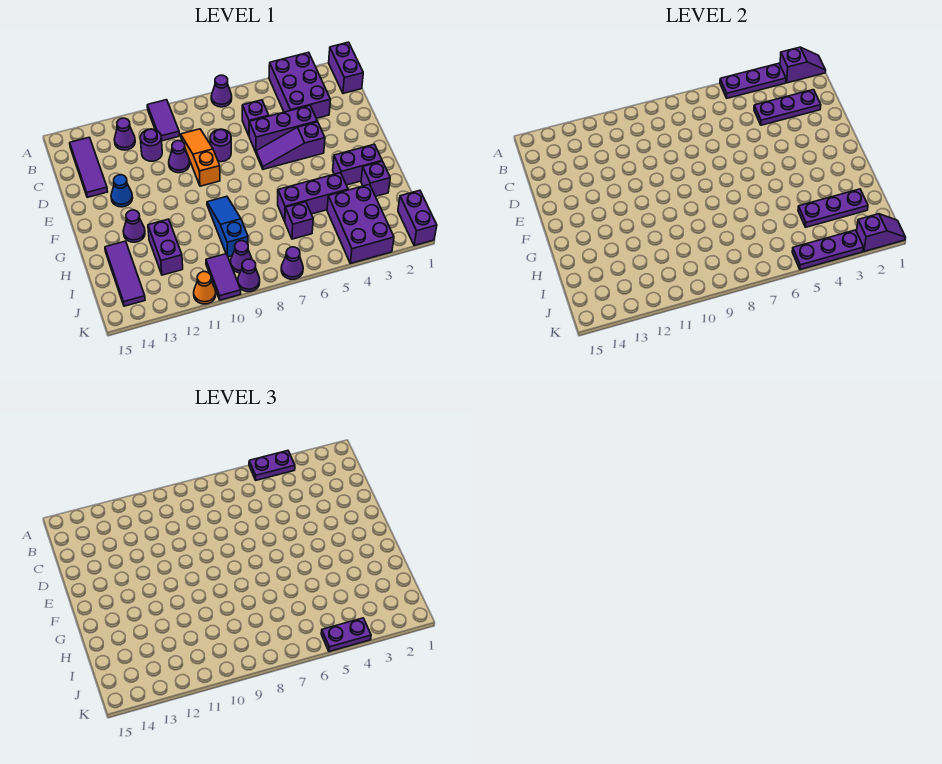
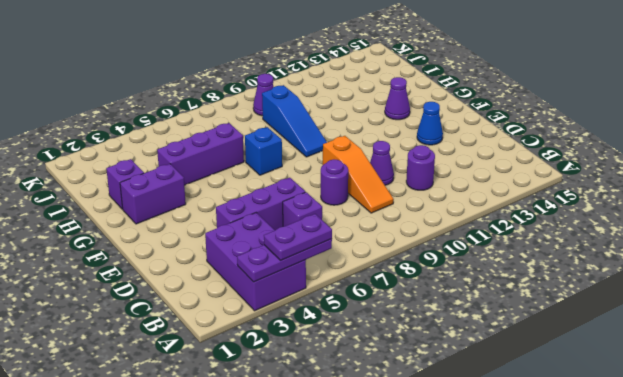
blue 1x1 brick [245,127,282,175] -> none
none -> purple 1x2 brick [329,42,363,93]
none -> purple 1x1 cone [211,75,232,107]
none -> purple 1x2 tile [147,100,179,141]
none -> purple 1x1 cone [114,118,135,150]

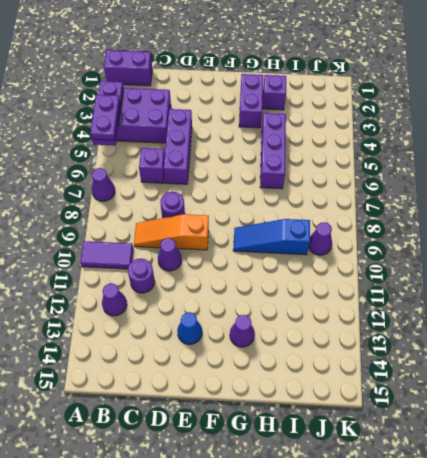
none -> purple 1x3 tile [70,137,108,197]
none -> purple 1x3 slope [256,122,325,169]
none -> purple 1x2 brick [148,219,183,275]
none -> purple 1x3 tile [105,241,145,306]

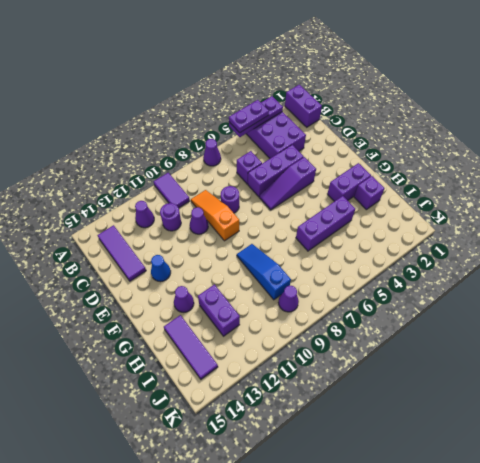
none -> purple 2x3 brick [327,184,394,264]
none -> purple 1x1 brick [285,202,313,239]
none -> purple 1x2 brick [398,190,437,246]
none -> purple 1x2 tile [206,254,241,300]

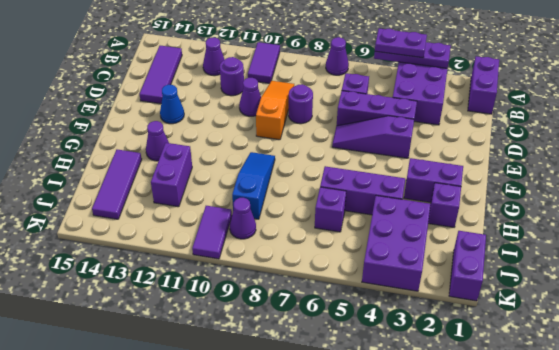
none -> purple 1x1 cone [281,247,303,279]
none -> purple 1x1 cone [238,259,260,292]
none -> orange 1x1 cone [194,272,216,304]
none -> purple 1x2 slope [780,47,826,83]

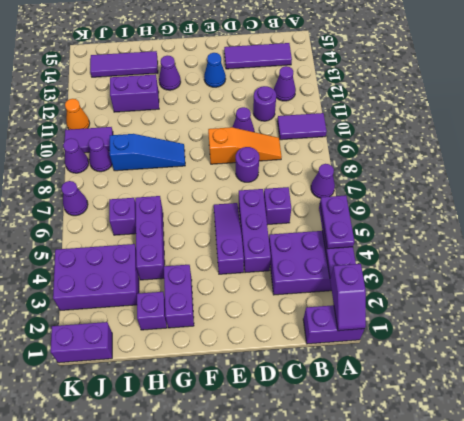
none -> purple 1x3 plate [754,90,821,125]
none -> purple 1x3 plate [798,189,868,227]
none -> purple 1x2 slope [856,214,906,252]
none -> purple 1x3 plate [792,230,864,270]

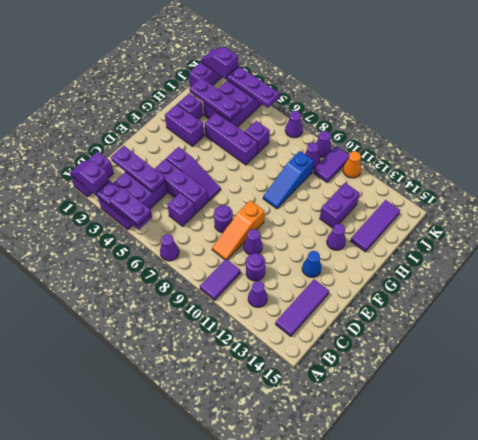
none -> purple 1x2 plate [321,618,371,652]

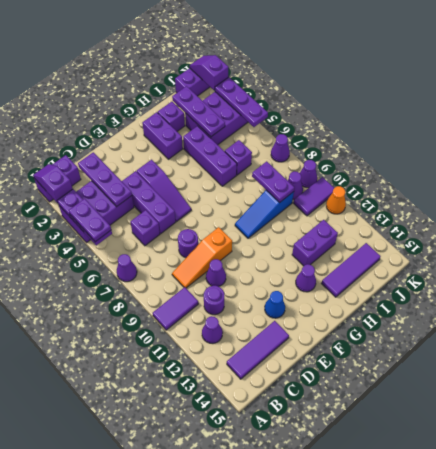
purple 1x2 plate [252,161,294,203] -> purple 1x2 plate moved to [321,618,371,652]

